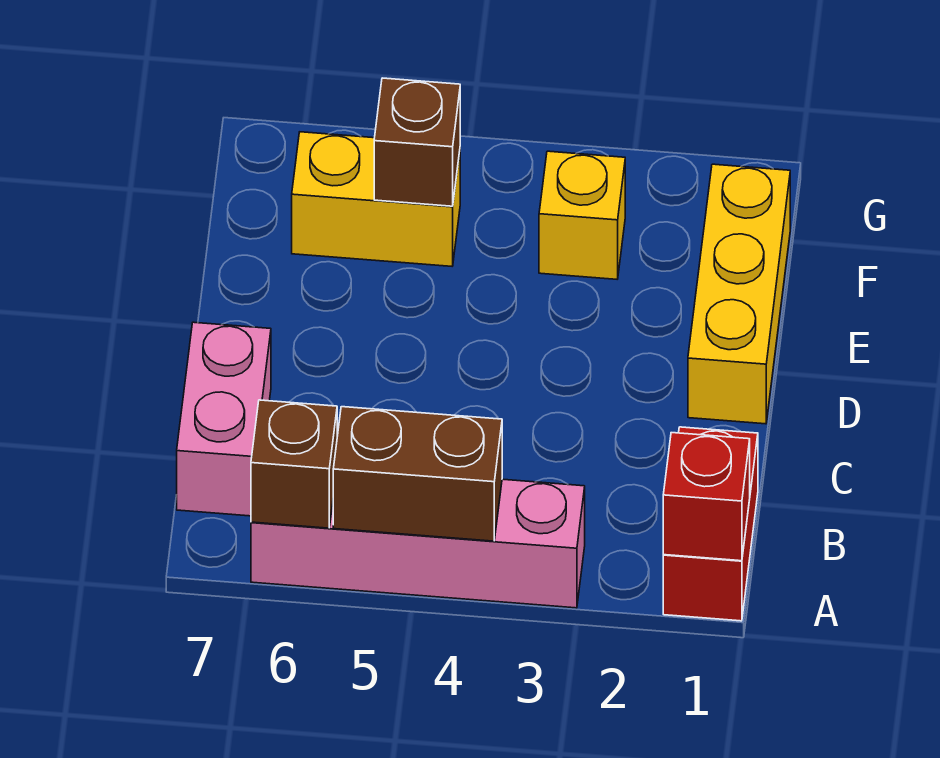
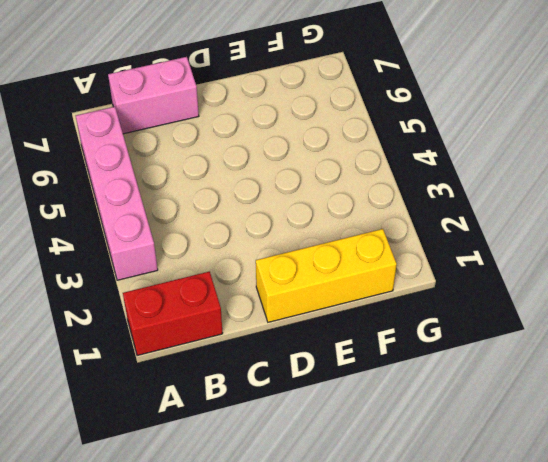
none -> yellow 1x1 brick [539,151,625,279]
none -> yellow 1x2 brick [292,132,460,266]

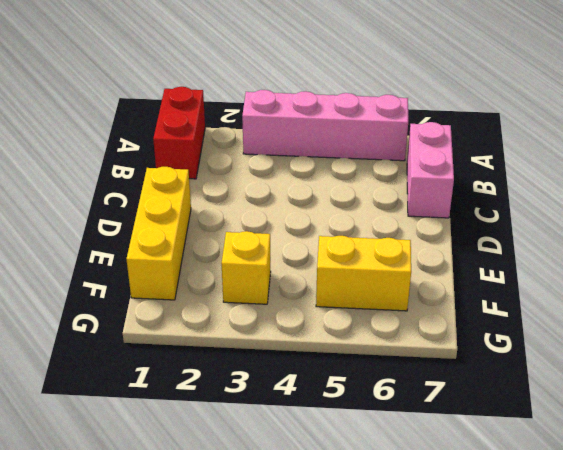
none -> red 1x1 brick [663,433,750,561]
none -> brown 1x2 brick [333,407,502,541]

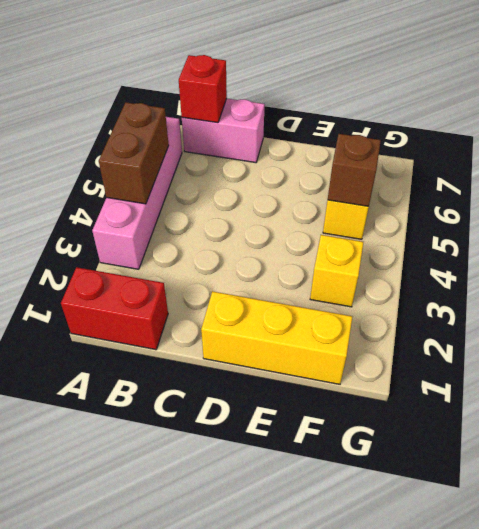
red 1x1 brick [179,55,227,123] -> red 1x1 brick moved to [663,433,750,561]
none -> brown 1x1 brick [251,400,337,528]

